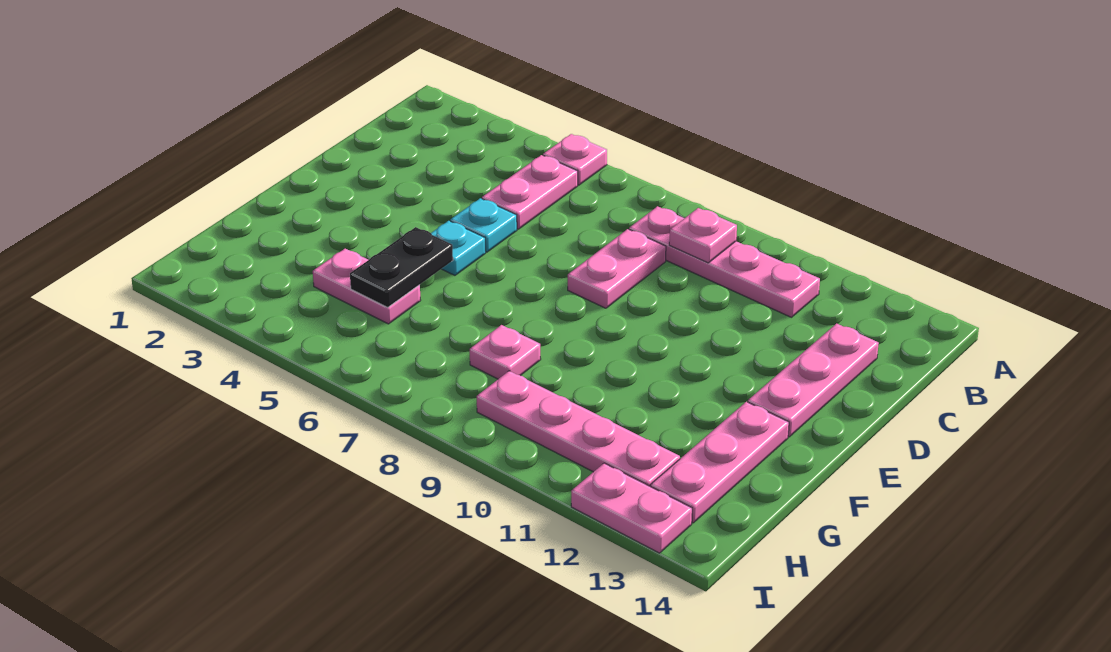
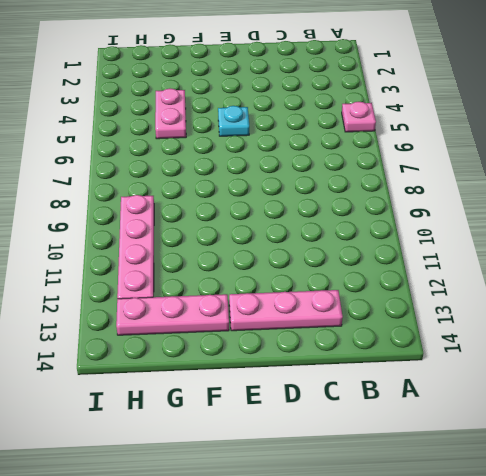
none -> pink 1x2 plate [482,155,578,229]
none -> pink 1x4 plate [629,206,820,317]
none -> pink 1x2 plate [568,229,666,308]

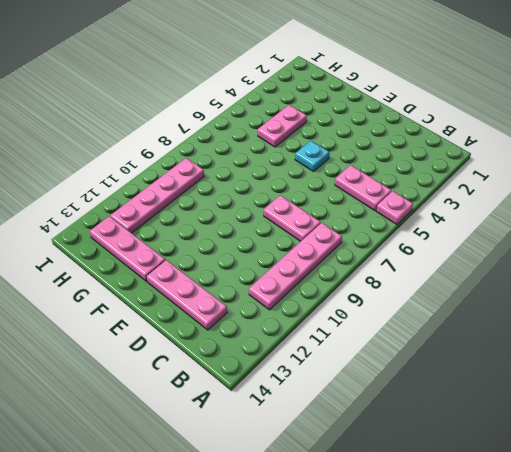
none -> cyan 1x1 plate [450,198,517,252]
none -> pink 1x1 plate [470,325,541,379]
none -> pink 1x2 plate [571,463,692,553]

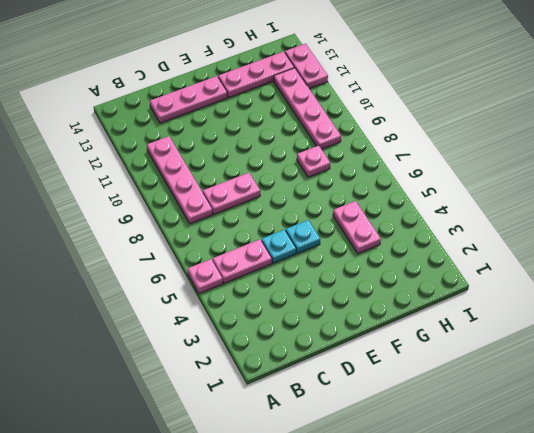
none -> pink 1x1 plate [669,208,737,263]
none -> black 1x2 plate [350,227,453,307]

